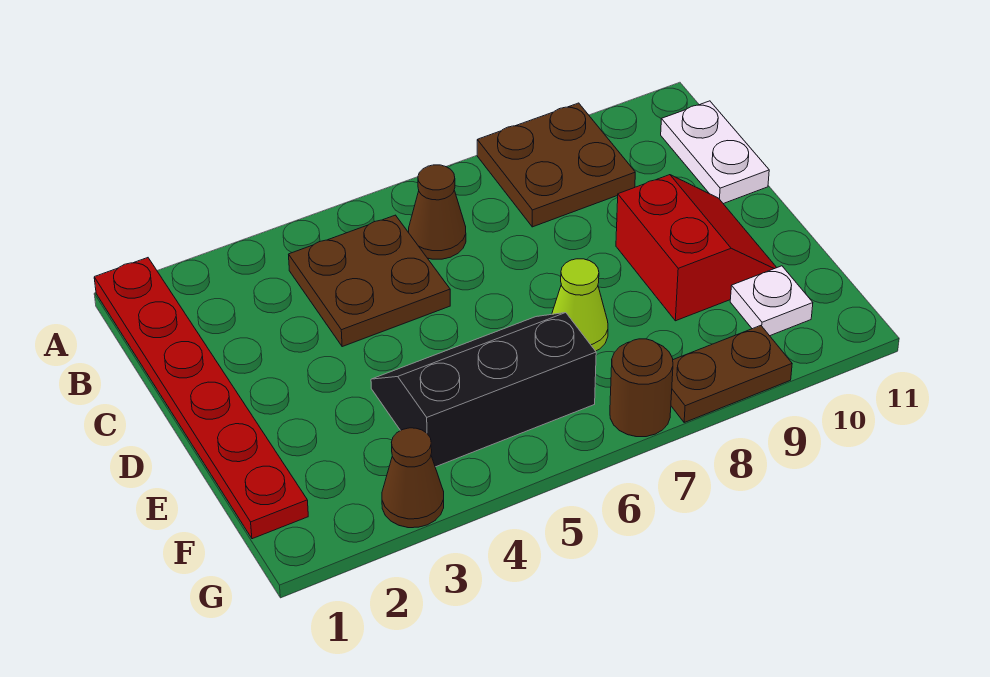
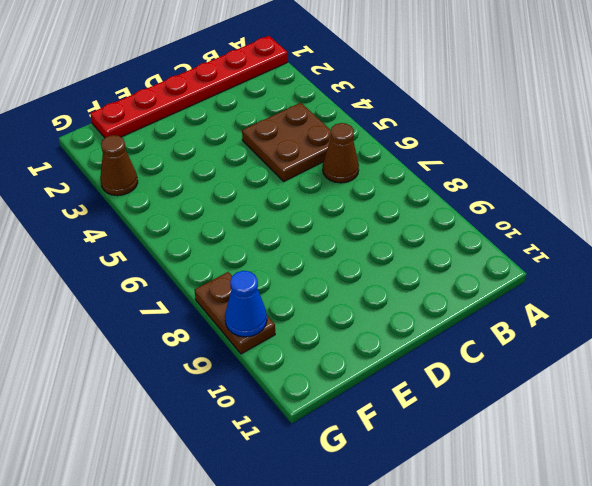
blue 1x1 cone [225,271,267,337] -> none
none -> brown 2x2 plate [477,103,635,227]
none -> white 1x2 plate [661,101,769,204]
none -> red 2x2 slope [616,175,777,321]

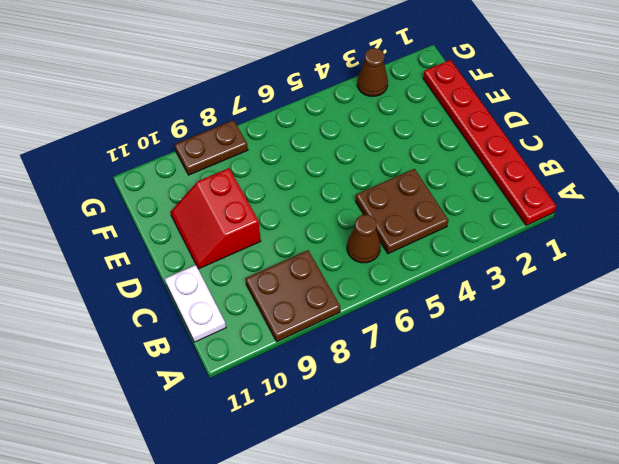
none -> black 2x3 slope [371,313,596,467]
none -> lime 1x1 cone [552,259,608,351]
none -> white 1x1 plate [730,266,813,336]

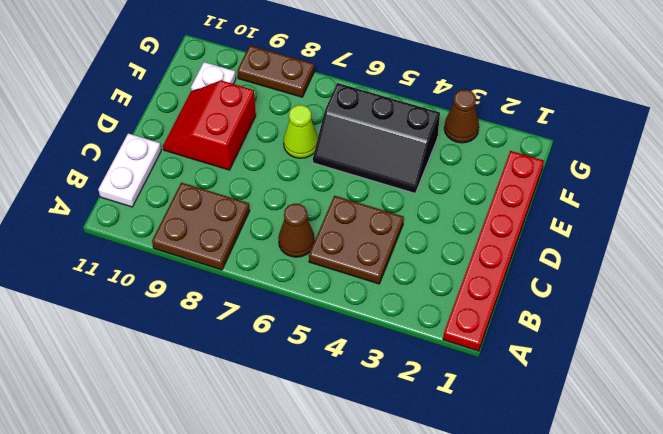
none -> brown 1x1 round brick [610,339,673,437]

